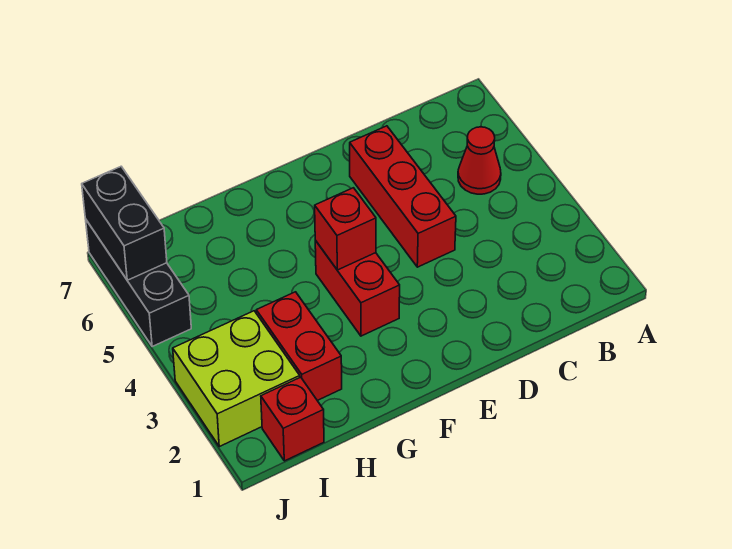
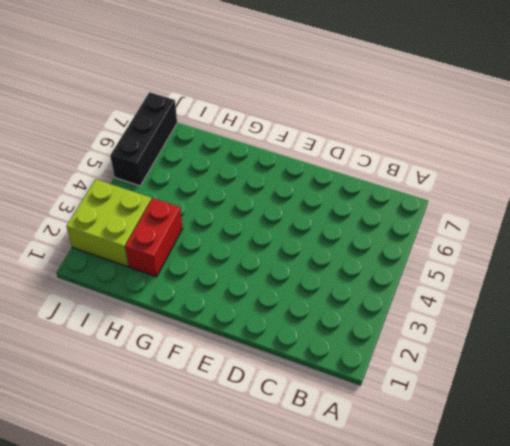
none -> red 1x1 cone [458,127,501,194]
none -> red 1x3 brick [350,126,456,267]

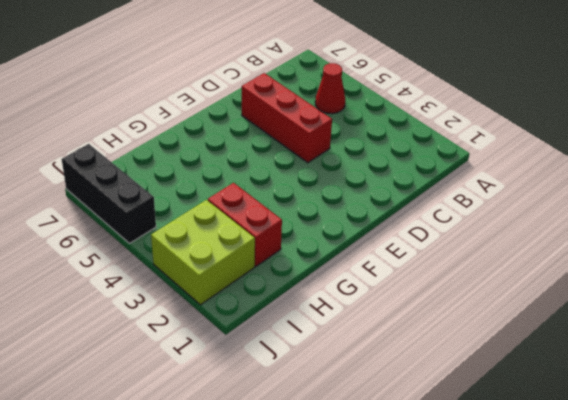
none -> red 1x2 brick [315,241,400,336]
none -> red 1x1 brick [261,377,324,461]

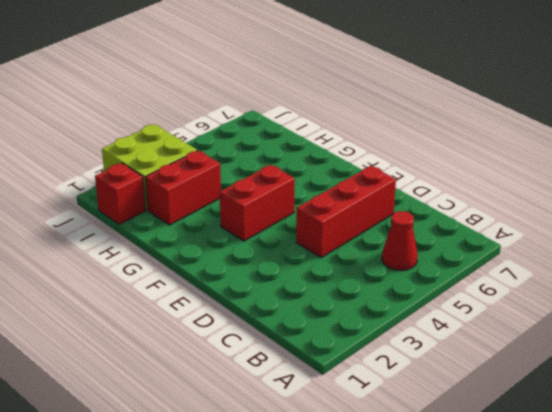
none -> black 1x3 brick [86,220,191,346]
none -> red 1x1 brick [315,188,376,270]

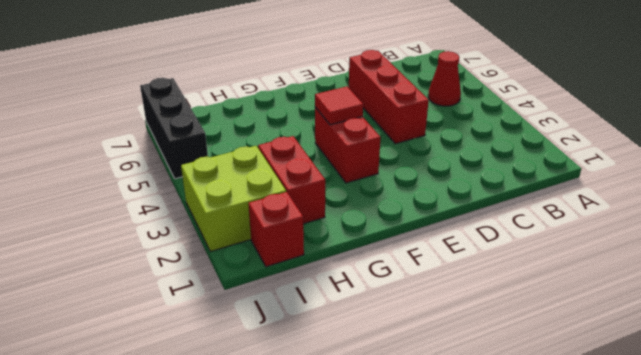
red 1x1 tile [315,86,363,125] -> red 1x1 brick [315,188,376,270]
none -> black 1x2 brick [82,167,167,280]

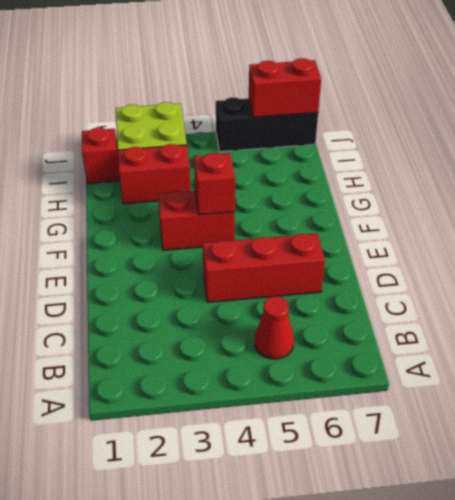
red 1x2 brick [249,58,321,117] -> black 1x2 brick [82,167,167,280]

